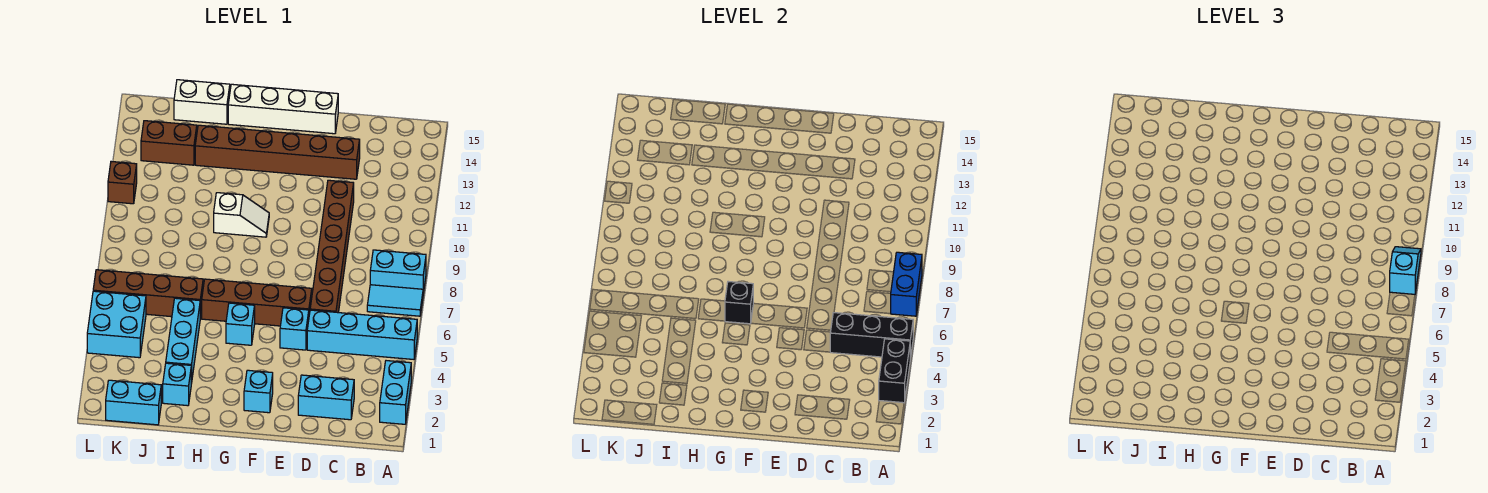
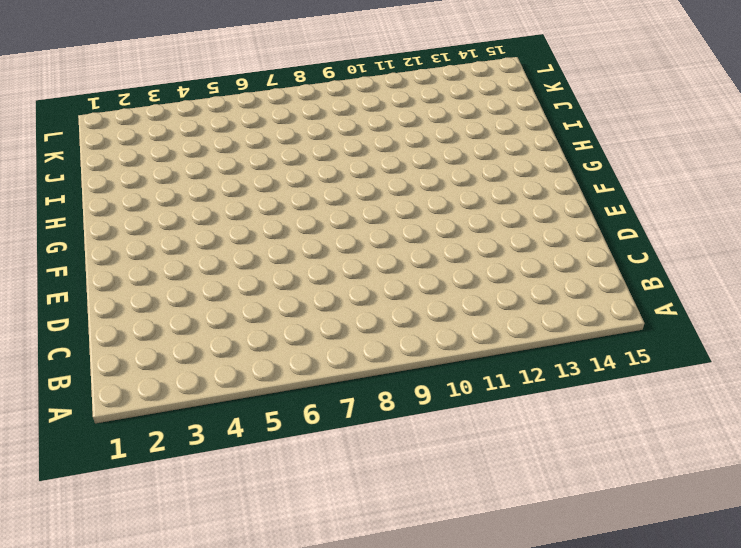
none -> cyan 1x2 brick [380,361,411,424]
none -> cyan 1x4 brick [307,310,417,359]
none -> cyan 1x2 tile [367,285,423,316]

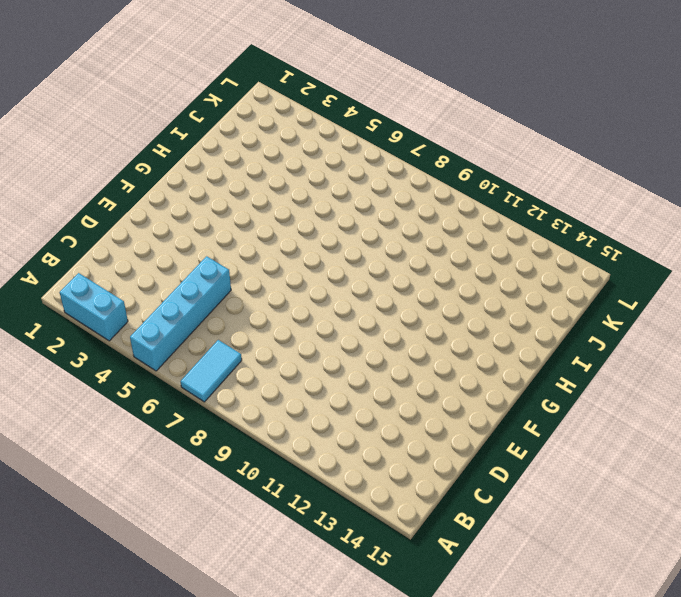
none -> cyan 1x2 brick [370,250,426,293]
none -> cyan 1x2 brick [298,375,354,420]
none -> brown 1x6 brick [310,180,354,313]

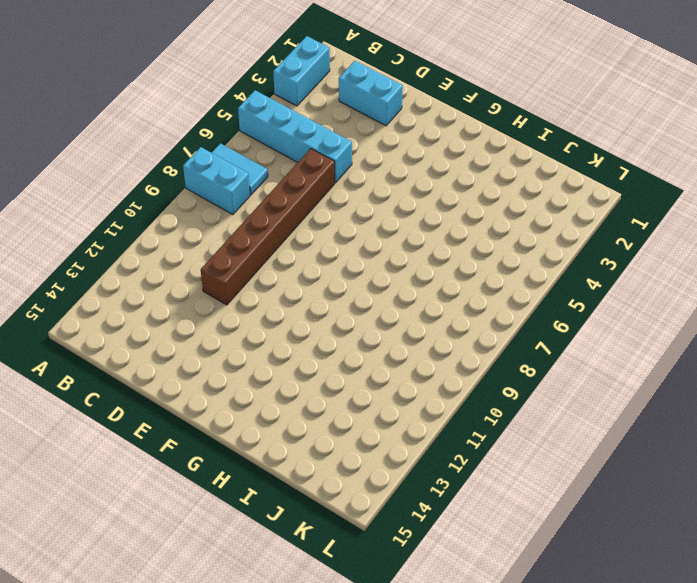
none -> brown 1x6 brick [195,125,360,179]
none -> cyan 1x1 brick [280,308,309,350]
none -> brown 1x4 brick [202,279,312,326]

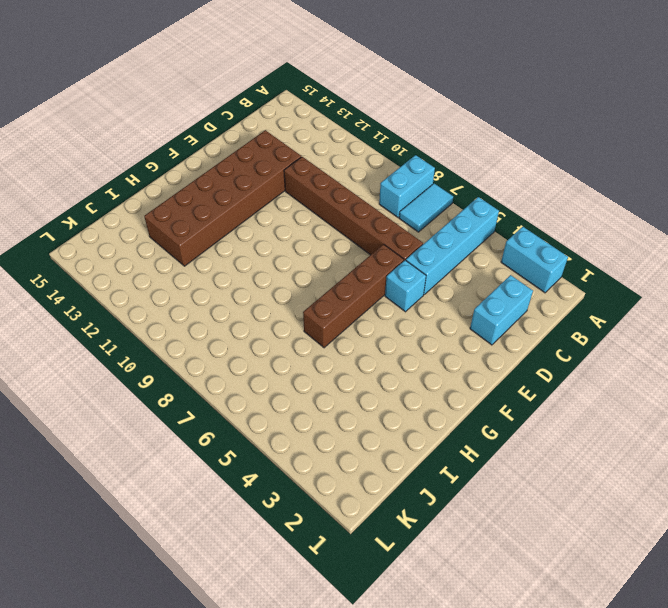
brown 2x6 brick [144,130,301,266] -> brown 1x6 brick [195,125,360,179]
none -> white 1x4 brick [228,84,338,134]
none -> cyan 1x1 brick [244,370,273,413]
none -> cyan 1x1 brick [226,303,255,345]

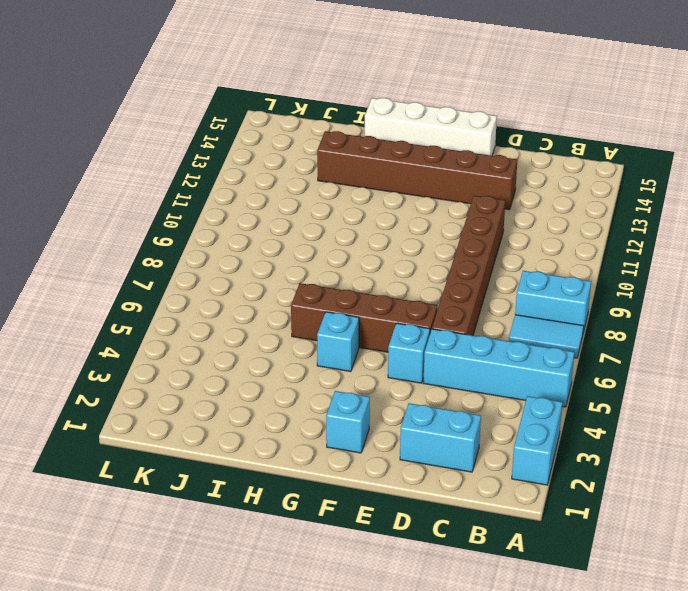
none -> white 1x2 slope [214,193,269,237]
none -> cyan 1x1 brick [163,363,191,406]
none -> cyan 1x3 brick [166,298,200,384]

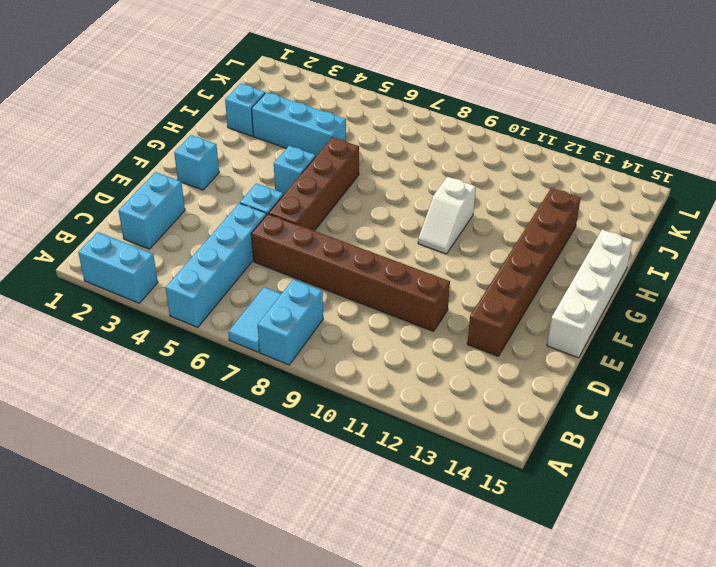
none -> brown 1x4 brick [93,270,203,318]
none -> white 1x2 brick [174,80,230,124]
none -> cyan 1x2 brick [106,380,161,425]

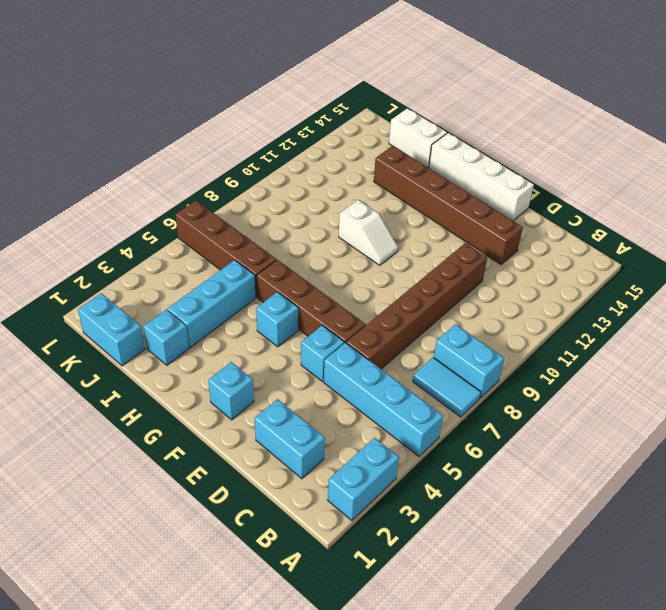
none -> brown 1x2 brick [141,121,197,165]
none -> cyan 2x2 brick [87,291,146,358]
none -> brown 1x1 brick [108,162,137,204]

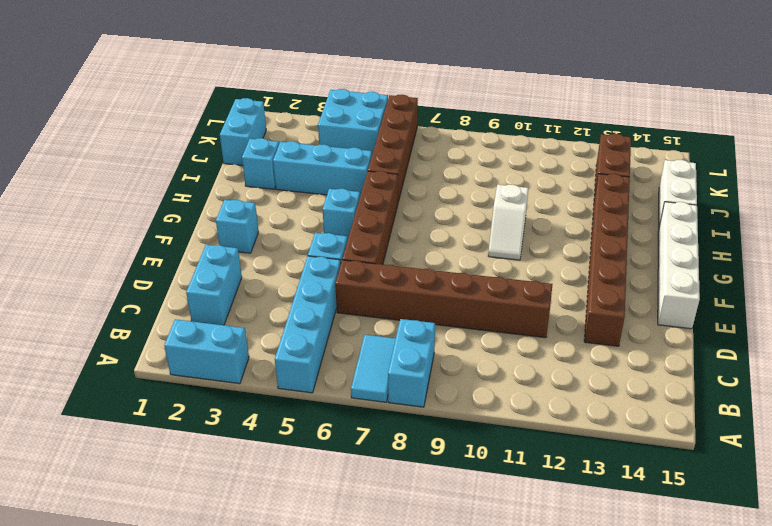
none -> brown 1x1 brick [108,162,137,204]
none -> black 1x2 brick [879,339,910,403]
none -> black 1x3 brick [830,313,913,359]

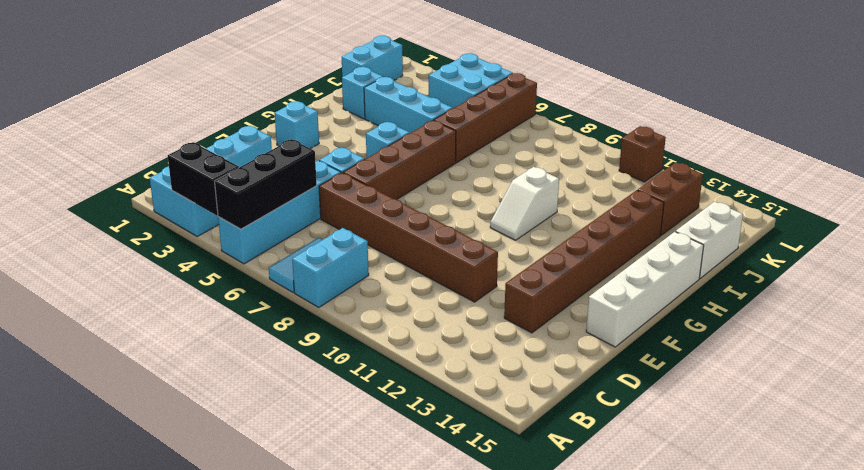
none -> blue 1x2 brick [891,252,922,316]
none -> black 1x1 brick [725,281,753,324]
none -> cyan 1x2 slope [1390,247,1421,294]

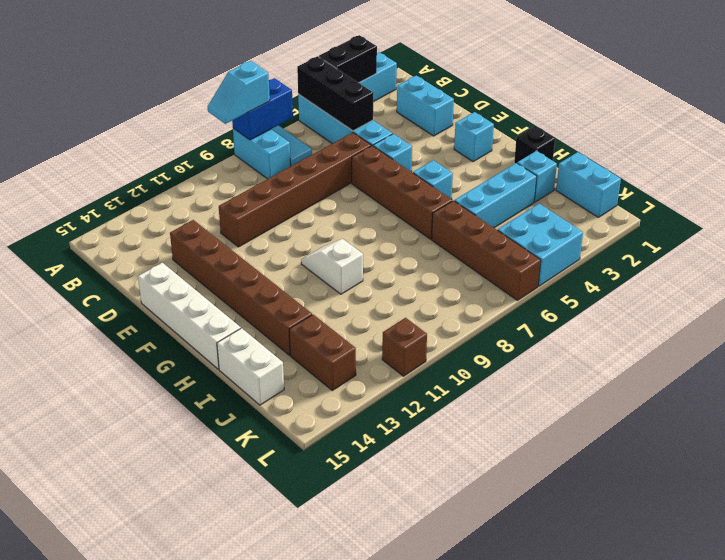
black 1x1 brick [514,126,555,164] -> black 1x1 brick moved to [725,281,753,324]

